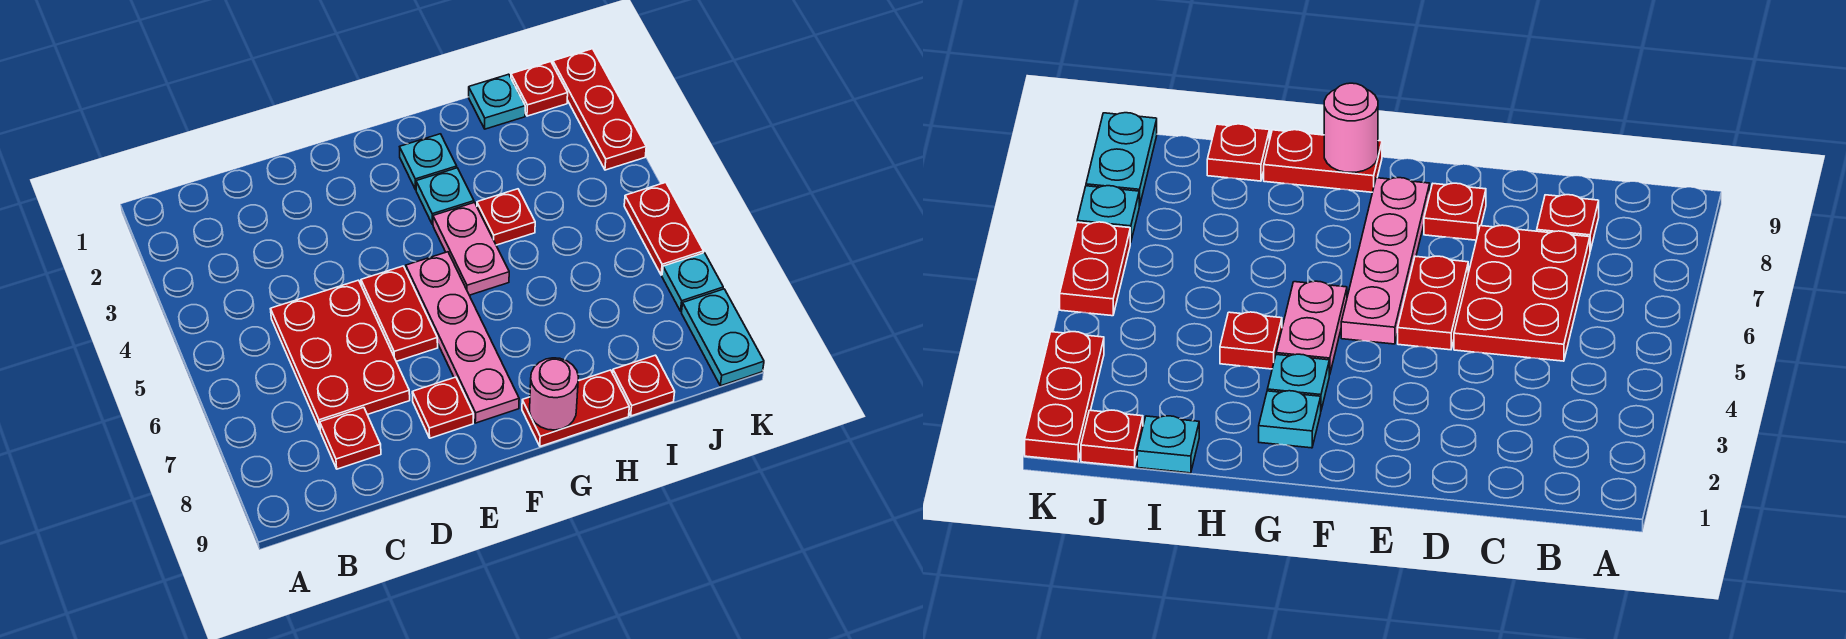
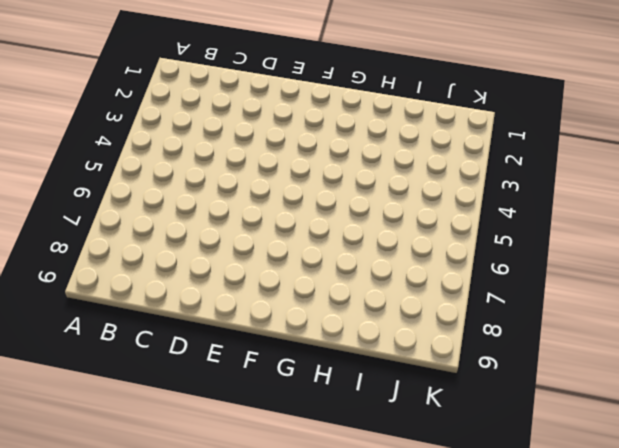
none -> red 2x3 plate [271,280,410,429]
none -> red 1x1 plate [320,407,381,469]
none -> red 1x2 plate [361,266,438,361]

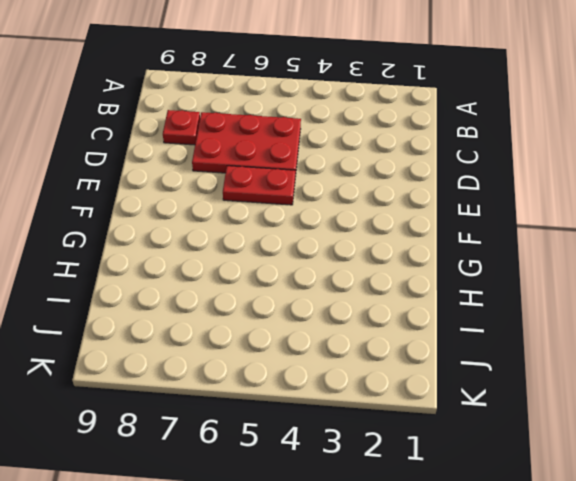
none -> red 1x1 plate [412,377,473,438]
none -> pink 1x4 plate [406,252,519,423]
none -> cyan 1x1 plate [400,134,457,190]

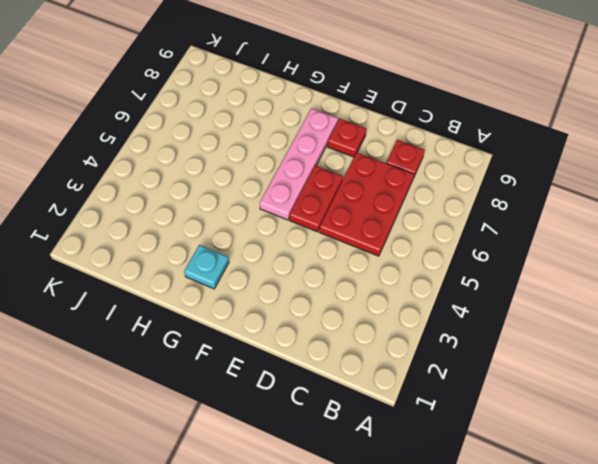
none -> cyan 1x1 plate [416,168,474,225]
none -> pink 1x2 plate [433,202,509,295]
none -> red 1x2 plate [522,370,629,446]

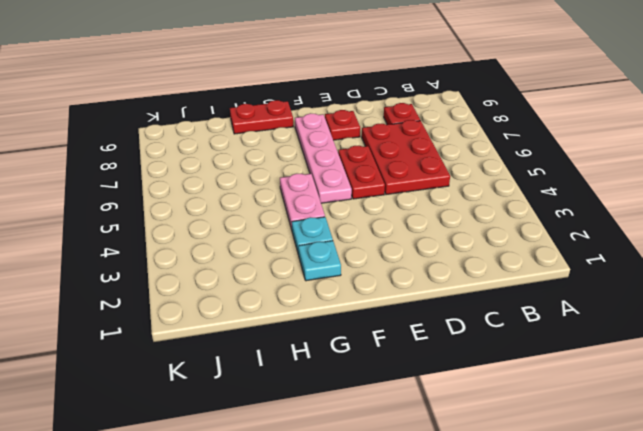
none -> red 1x1 plate [477,189,535,245]
none -> cyan 1x1 plate [469,74,525,129]
none -> red 1x1 plate [613,355,675,416]

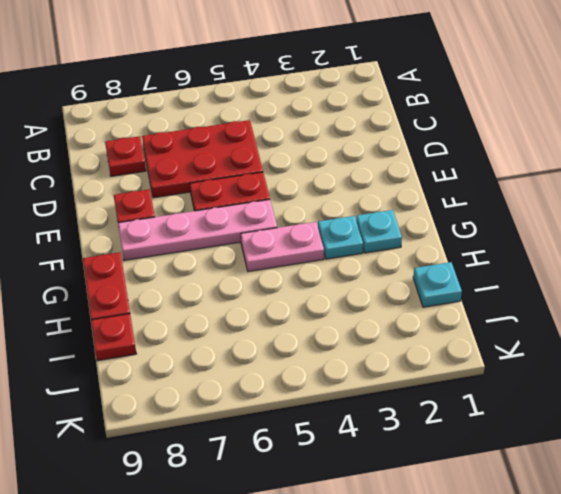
none -> red 1x1 plate [477,189,535,245]
none -> red 1x1 plate [511,62,568,116]
none -> red 1x3 plate [553,49,646,170]

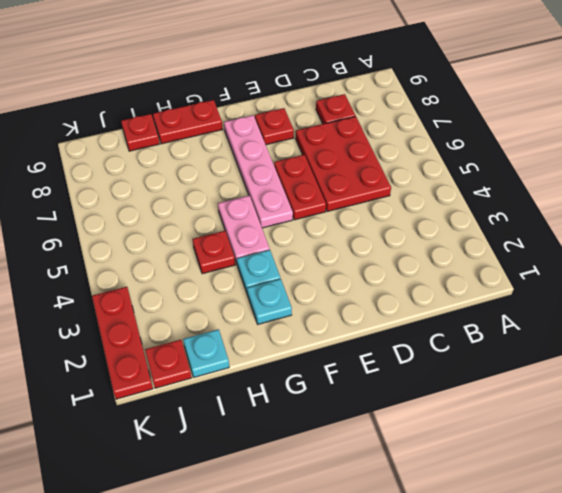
none -> red 1x2 plate [624,182,704,275]
none -> cyan 1x1 plate [662,253,723,311]
none -> cyan 1x2 plate [682,289,764,386]

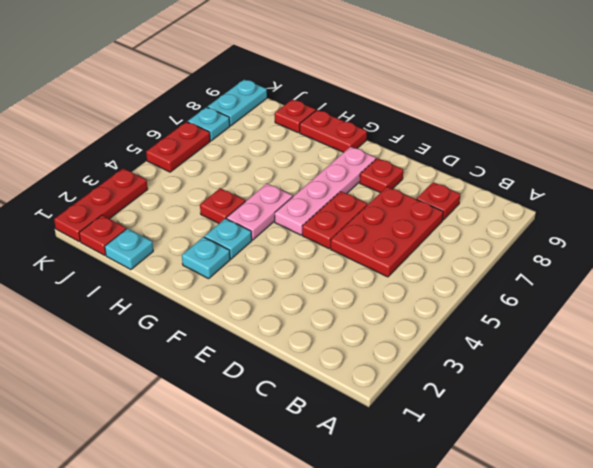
none -> pink 1x1 round brick [530,358,578,430]

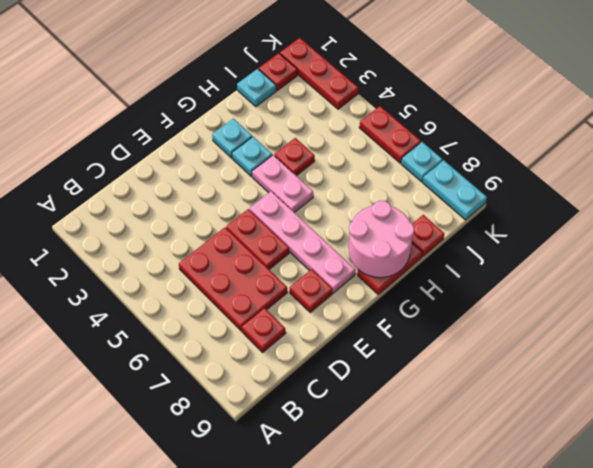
pink 2x2 round brick [349,201,414,278] -> pink 1x1 round brick [530,358,578,430]

